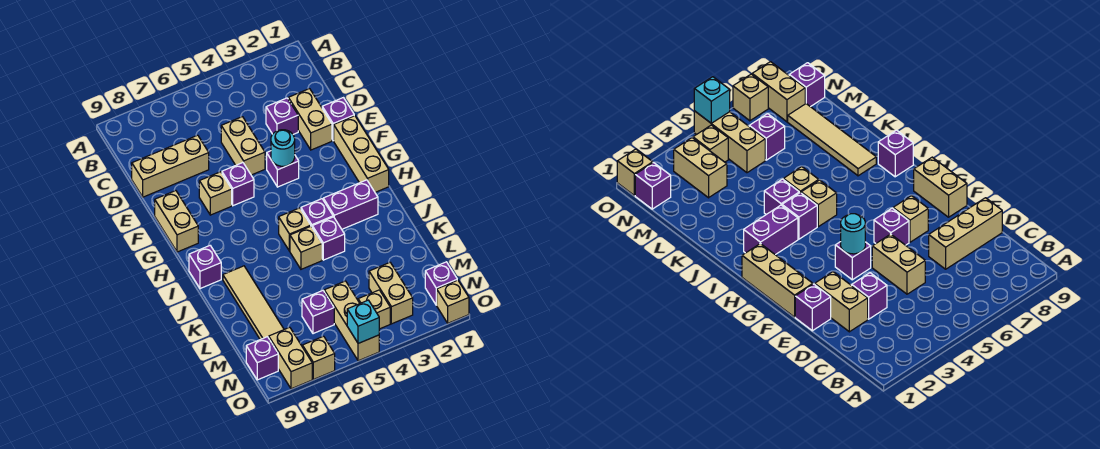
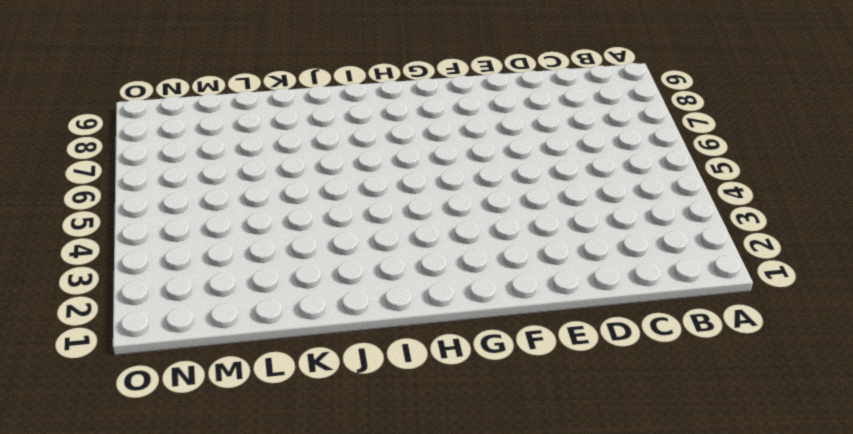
none -> tan 1x2 brick [288,89,332,150]
none -> purple 1x1 brick [266,98,298,134]
none -> tan 1x2 brick [221,117,265,175]

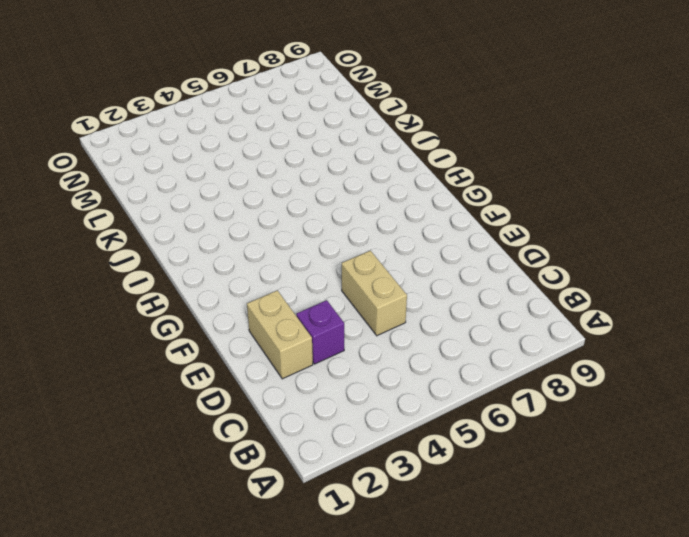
none -> tan 1x3 brick [132,135,209,197]
none -> purple 1x1 brick [322,98,354,141]
none -> tan 1x3 brick [334,116,389,192]

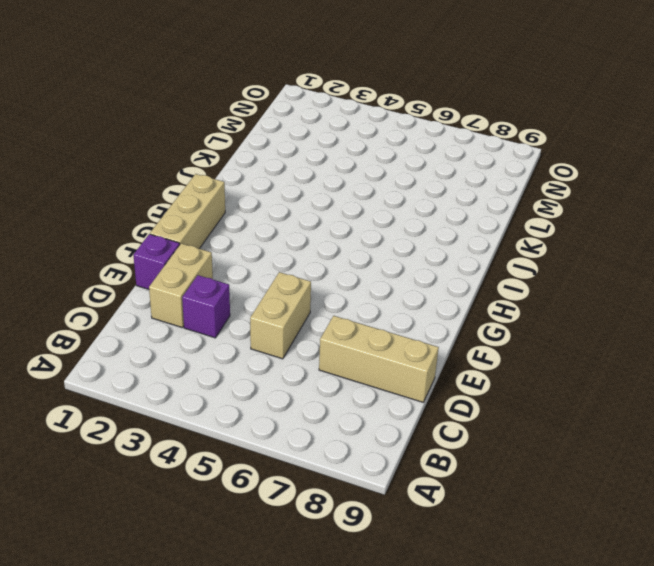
none -> purple 1x1 brick [267,151,299,187]
none -> purple 1x1 brick [222,163,254,206]
none -> tan 1x1 brick [199,172,232,215]

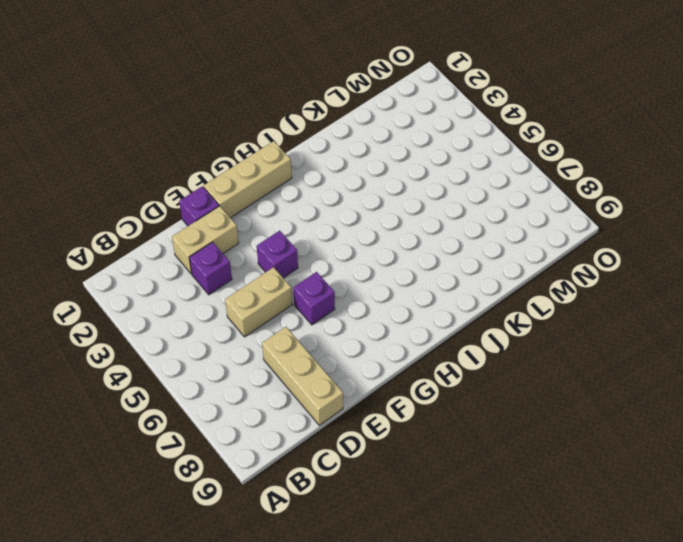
none -> tan 1x1 brick [199,172,232,215]
none -> tan 1x2 brick [155,191,198,252]
none -> purple 1x2 brick [323,180,378,229]

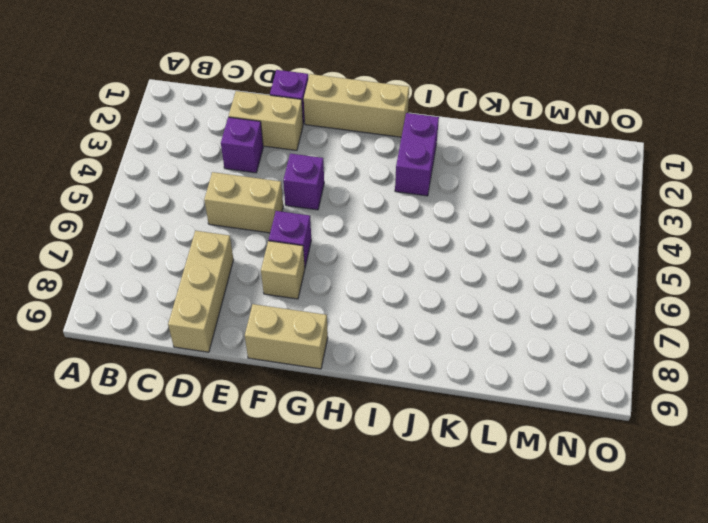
none -> purple 1x1 brick [301,199,333,226]
none -> tan 1x1 brick [279,208,311,251]
none -> purple 1x1 brick [189,246,221,289]

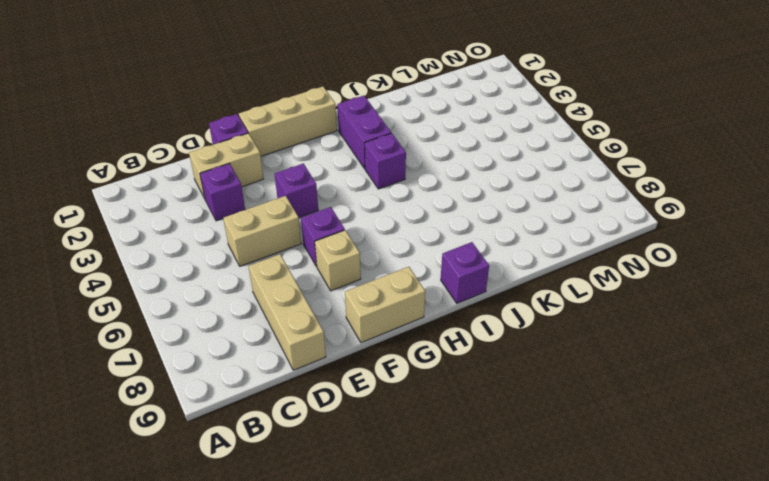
none -> tan 1x1 brick [279,208,311,251]
none -> purple 1x1 brick [312,217,345,260]
none -> tan 1x1 brick [290,226,322,269]

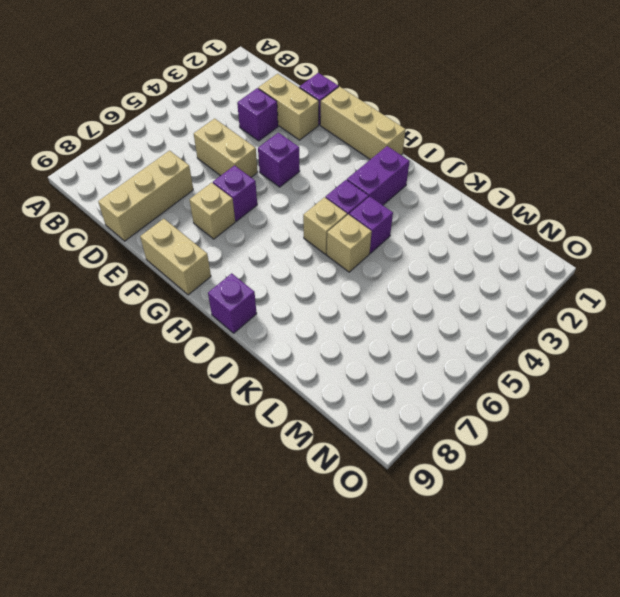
none -> tan 1x4 tile [223,266,284,340]
none -> tan 1x2 brick [369,263,413,324]
none -> tan 1x3 brick [324,281,379,361]

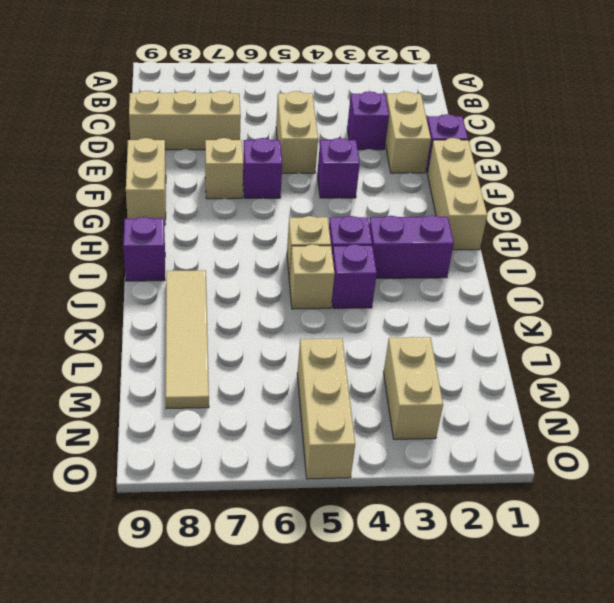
none -> purple 1x1 brick [302,291,334,334]
none -> purple 1x1 brick [425,262,457,305]
none -> tan 1x1 brick [358,290,390,329]

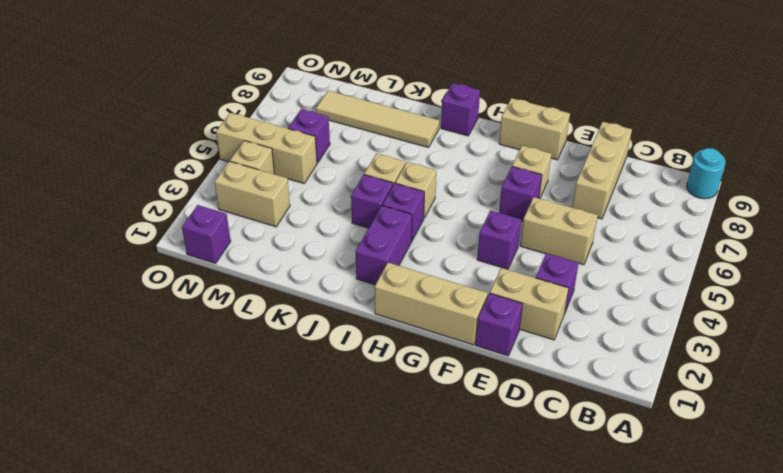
cyan 1x1 round brick [687,148,725,199] -> cyan 1x1 round brick moved to [271,130,295,166]
none -> tan 1x2 brick [269,327,312,389]
none -> purple 1x1 brick [246,337,278,380]
none -> tan 1x1 brick [437,280,469,323]

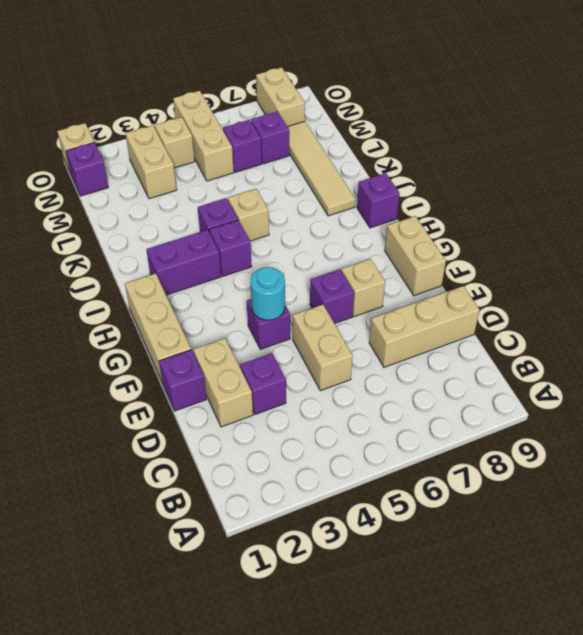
purple 1x1 brick [251,111,289,164] -> purple 1x1 brick moved to [246,337,278,380]
none -> tan 1x1 brick [279,208,311,251]
none -> tan 1x1 brick [302,336,335,379]
none -> cyan 1x1 brick [347,300,379,343]

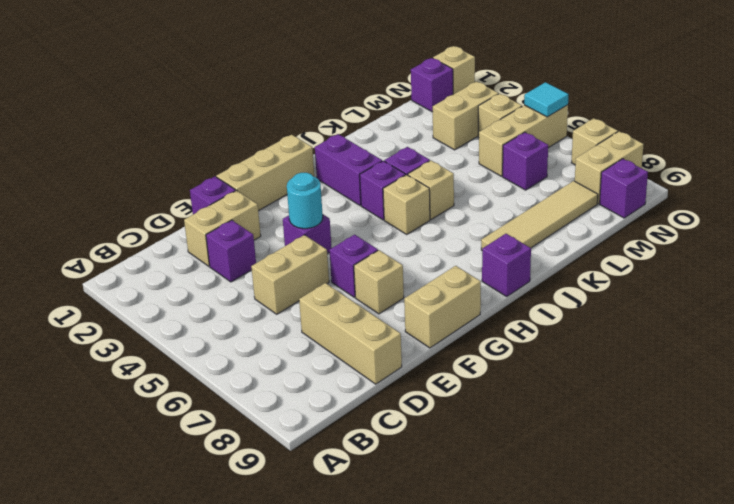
cyan 1x1 tile [524,82,569,117] -> cyan 1x1 brick [347,300,379,343]

